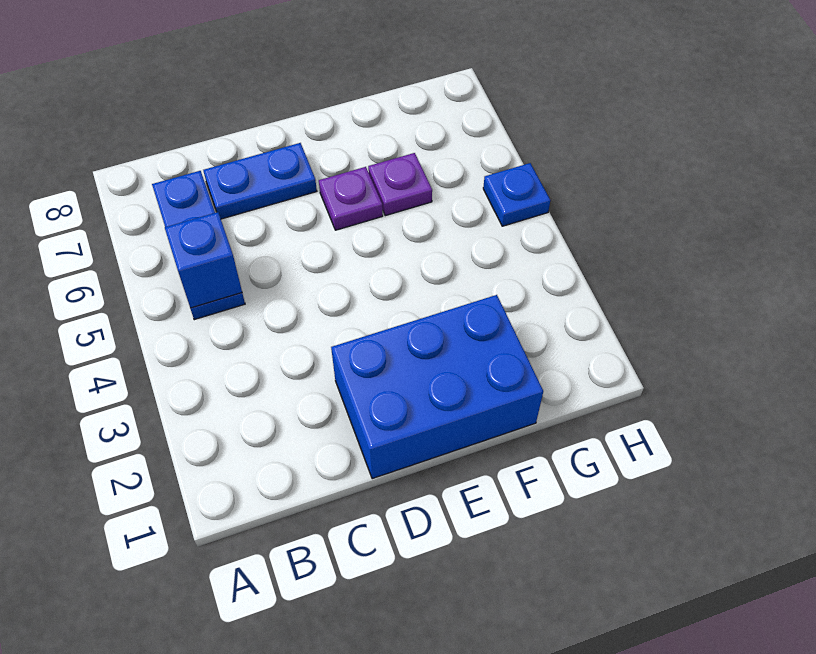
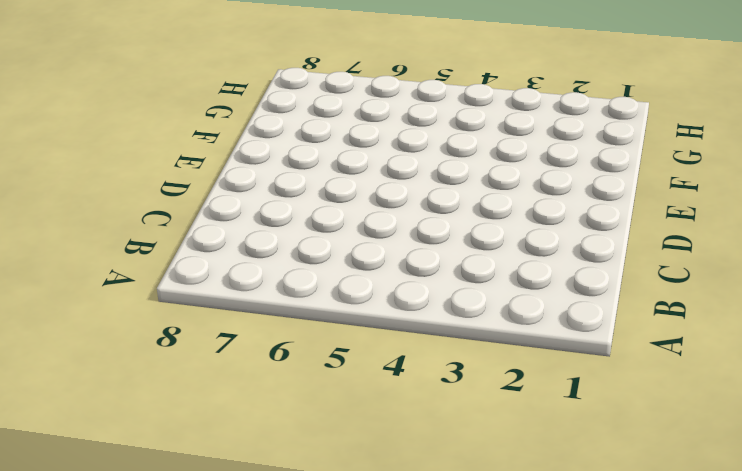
none -> blue 1x3 plate [152,171,245,320]
none -> blue 1x2 plate [203,143,317,219]

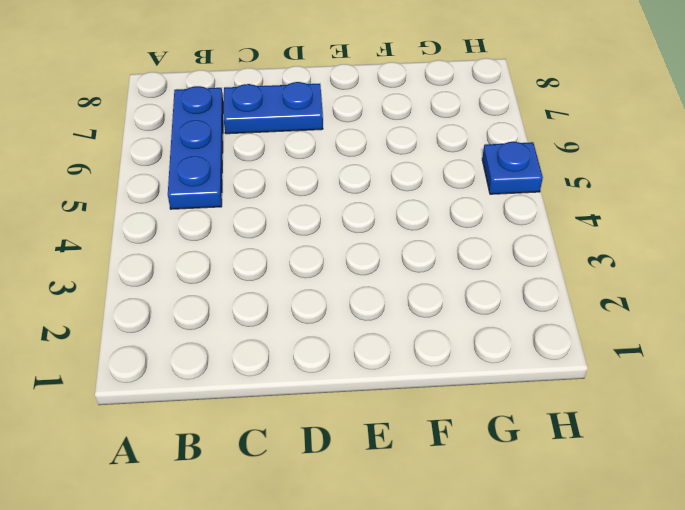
none -> blue 2x3 brick [331,295,543,479]
none -> purple 1x1 plate [319,167,383,230]

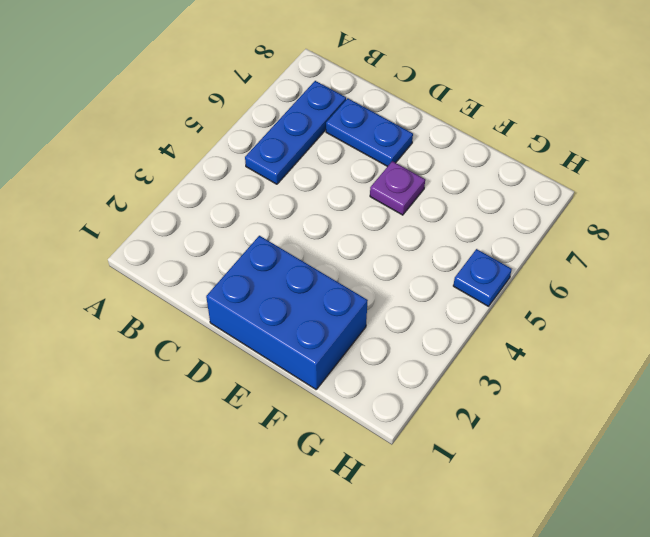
none -> purple 1x1 plate [368,153,432,216]
none -> blue 1x1 brick [165,212,242,308]

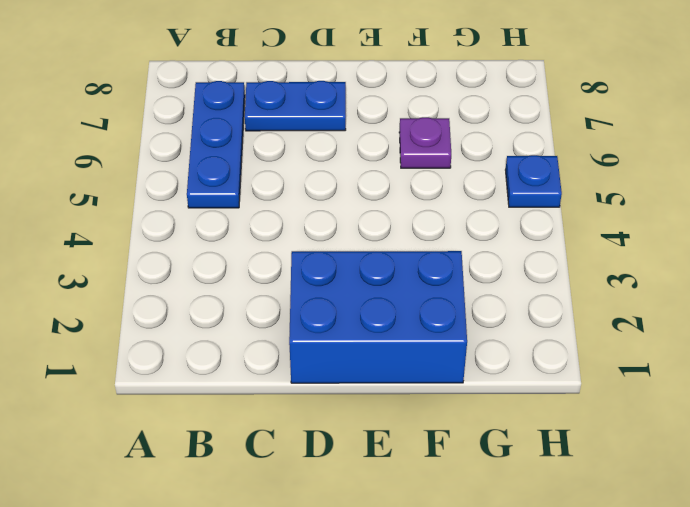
none -> purple 1x1 plate [319,167,383,230]
none -> blue 1x1 brick [165,212,242,308]

